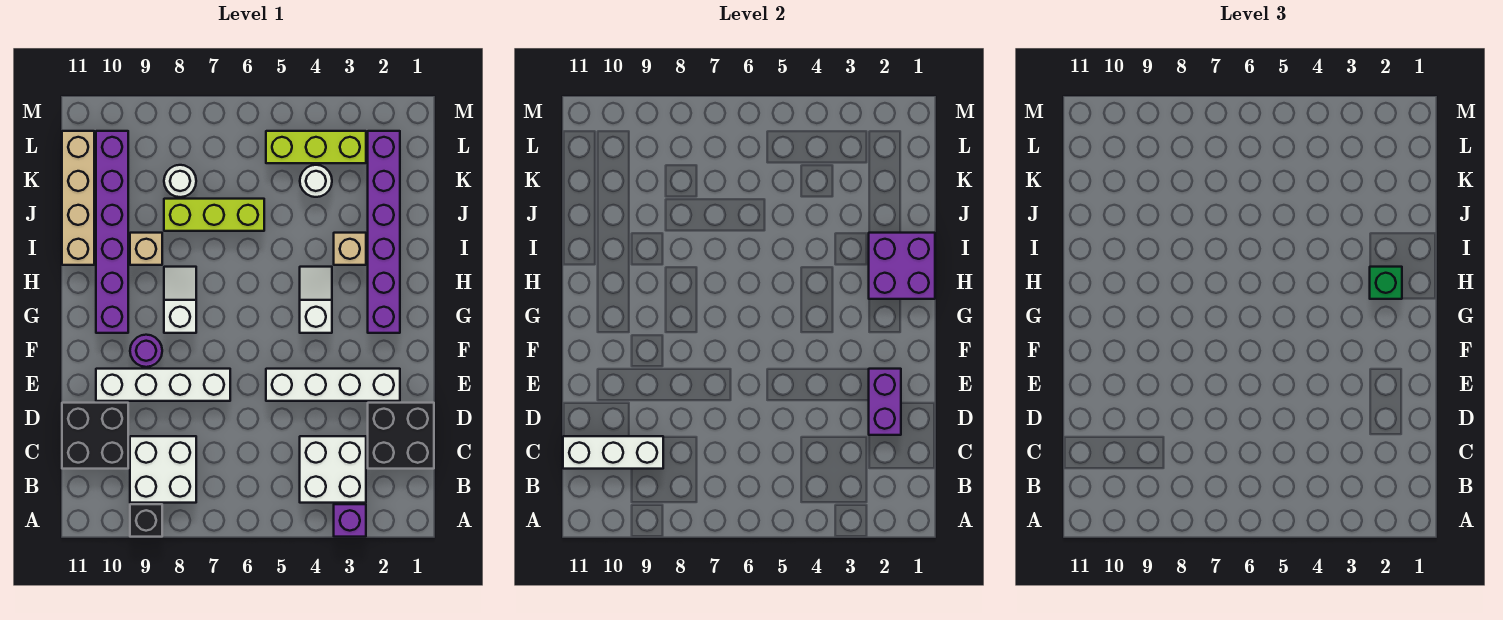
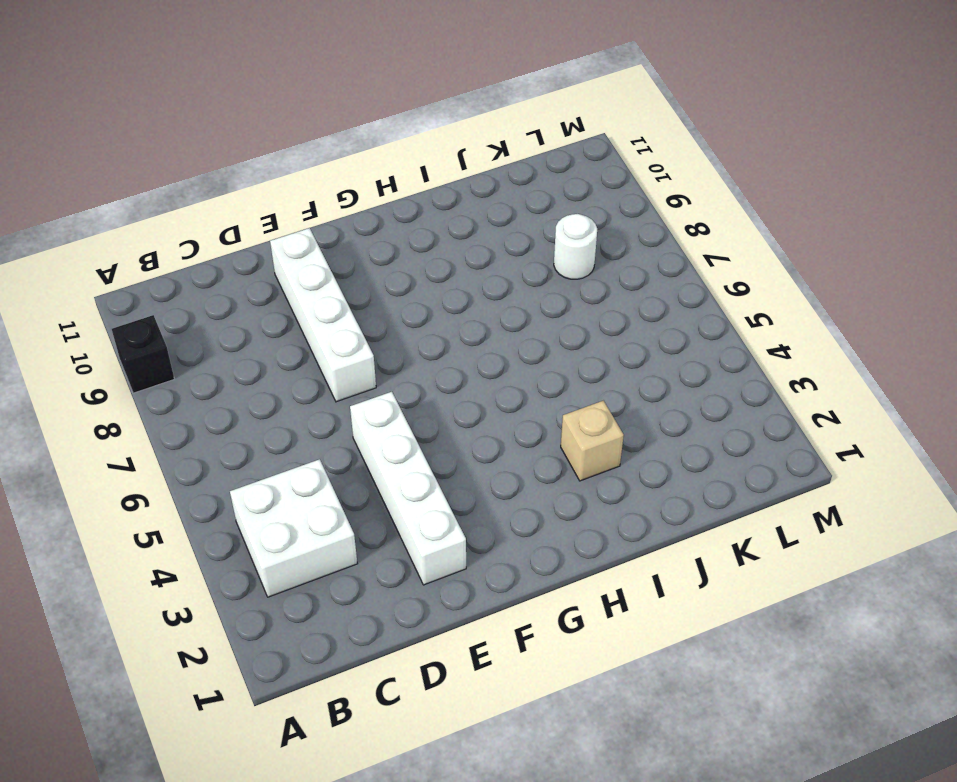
none -> purple 1x1 brick [334,504,366,537]
none -> white 2x2 brick [130,436,196,503]
none -> black 2x2 brick [368,403,434,469]

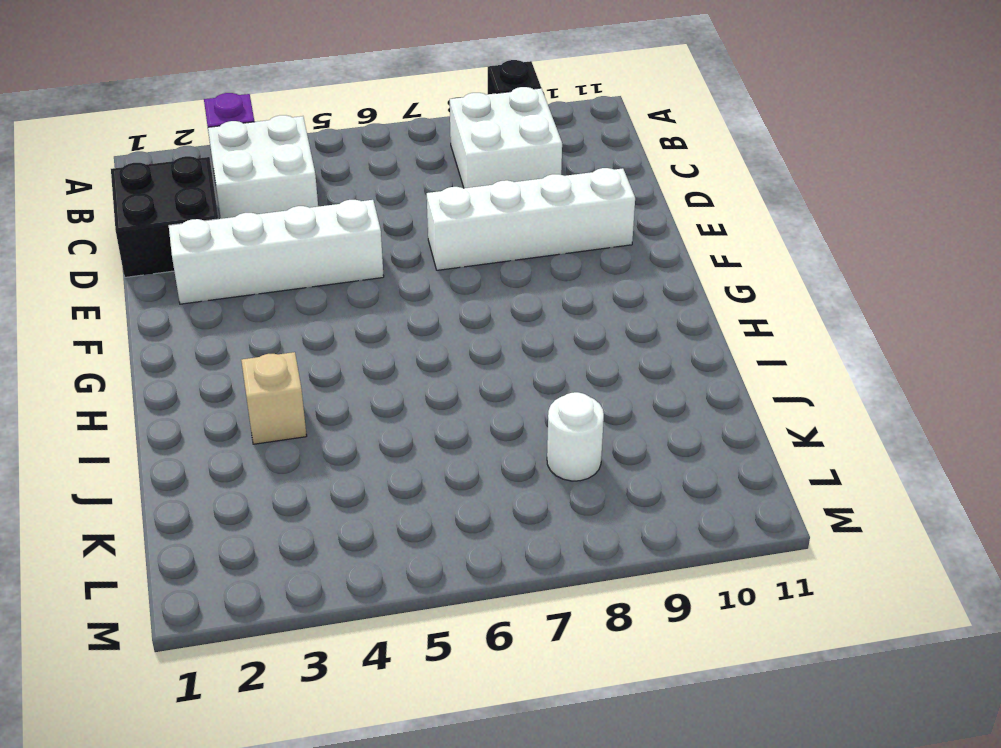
none -> black 2x2 brick [62,403,128,469]
none -> purple 1x1 round brick [130,335,162,367]
none -> purple 1x6 brick [368,131,400,333]

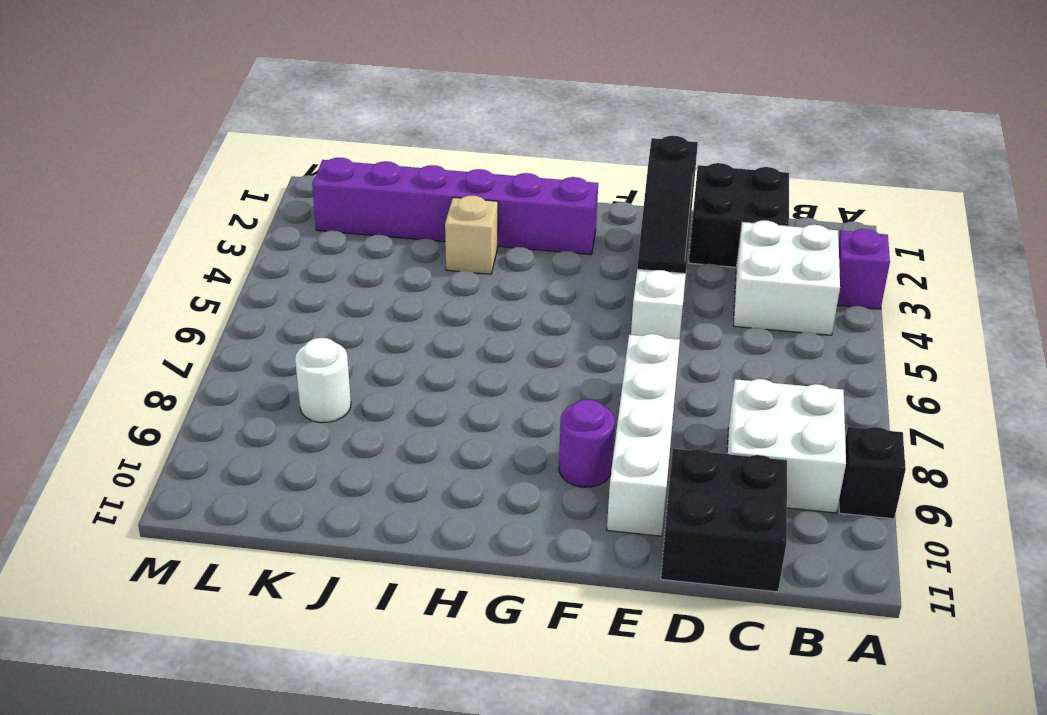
black 1x3 slope [637,136,698,274] -> purple 1x2 brick [869,369,901,435]
none -> white 1x2 slope [300,267,332,333]
none -> white 1x2 slope [164,267,196,333]
none -> purple 1x6 brick [96,131,128,333]

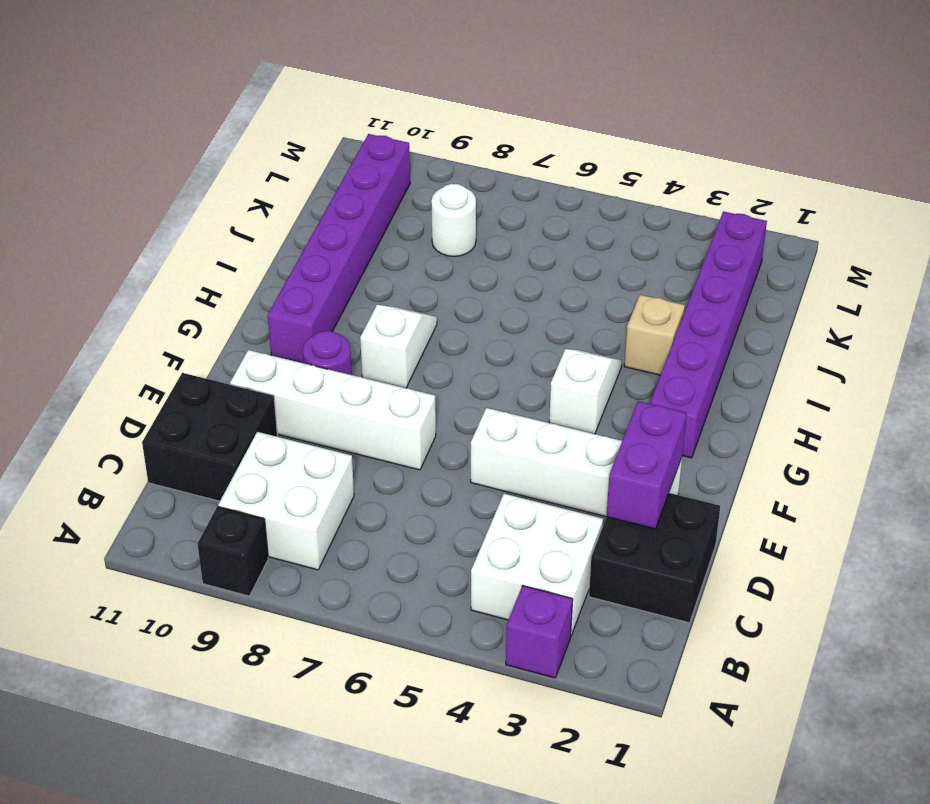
none -> tan 1x1 brick [130,233,162,265]
none -> tan 1x4 brick [62,131,94,265]
none -> lime 1x3 brick [164,199,264,231]

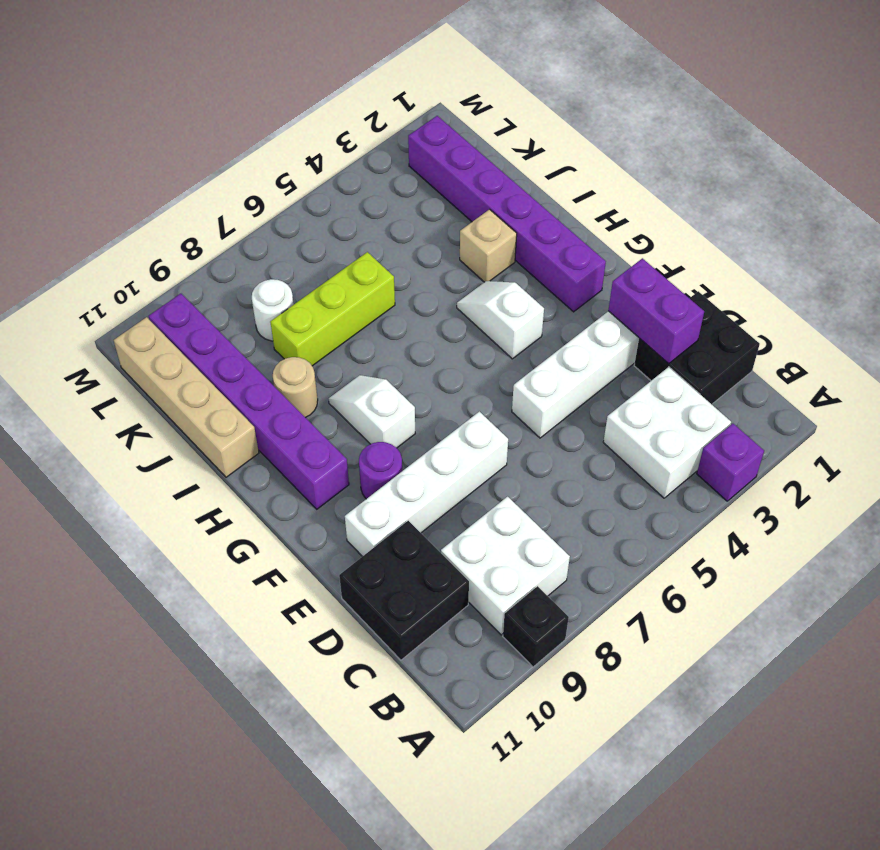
tan 1x1 round brick [273,357,318,418] -> tan 1x1 brick [130,233,162,265]
none -> white 1x1 round brick [300,165,332,197]
none -> lime 1x3 brick [266,131,366,163]
none -> white 1x3 brick [563,436,663,469]

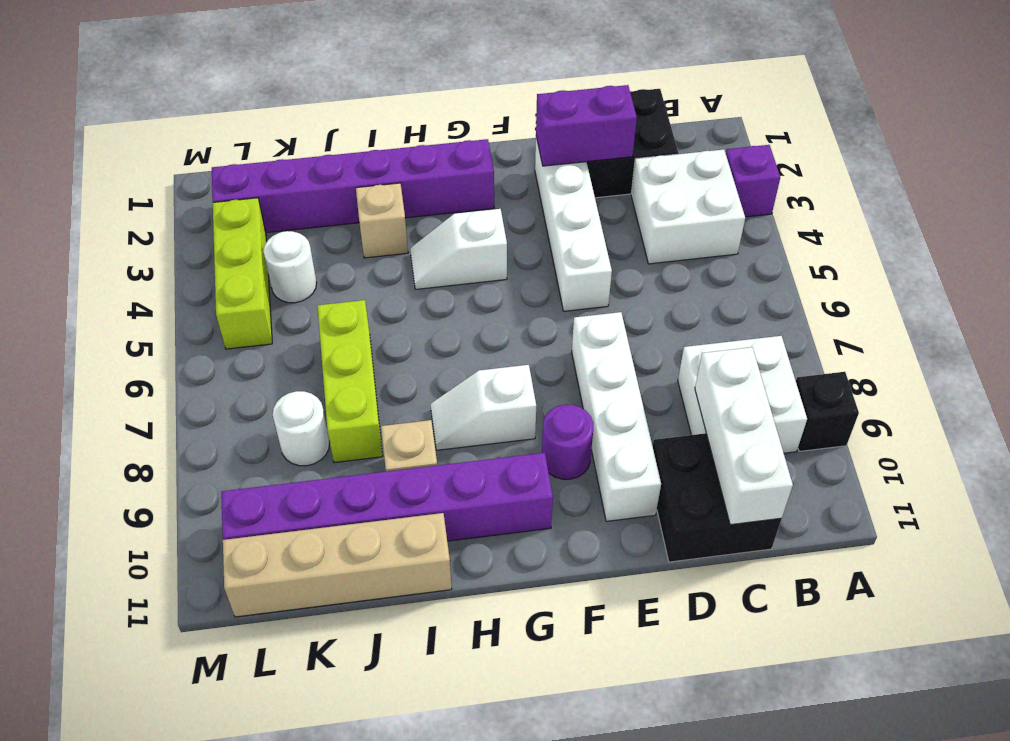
none -> purple 2x2 brick [869,233,935,299]
none -> green 1x1 brick [1370,267,1402,299]

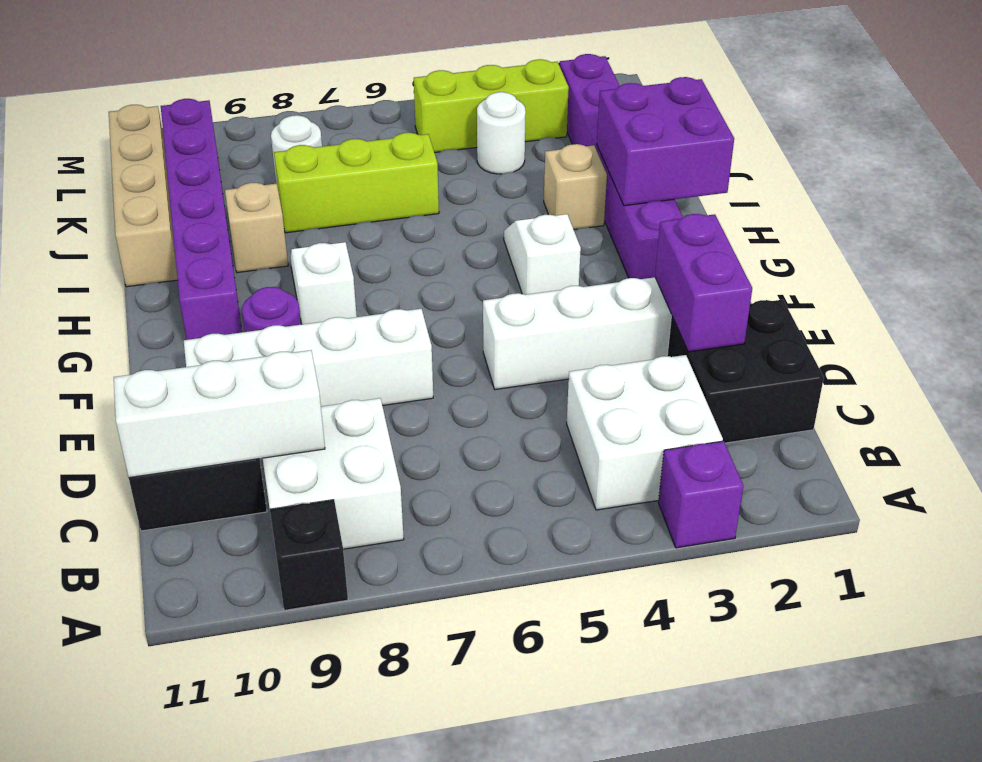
none -> green 1x1 brick [1370,267,1402,299]

